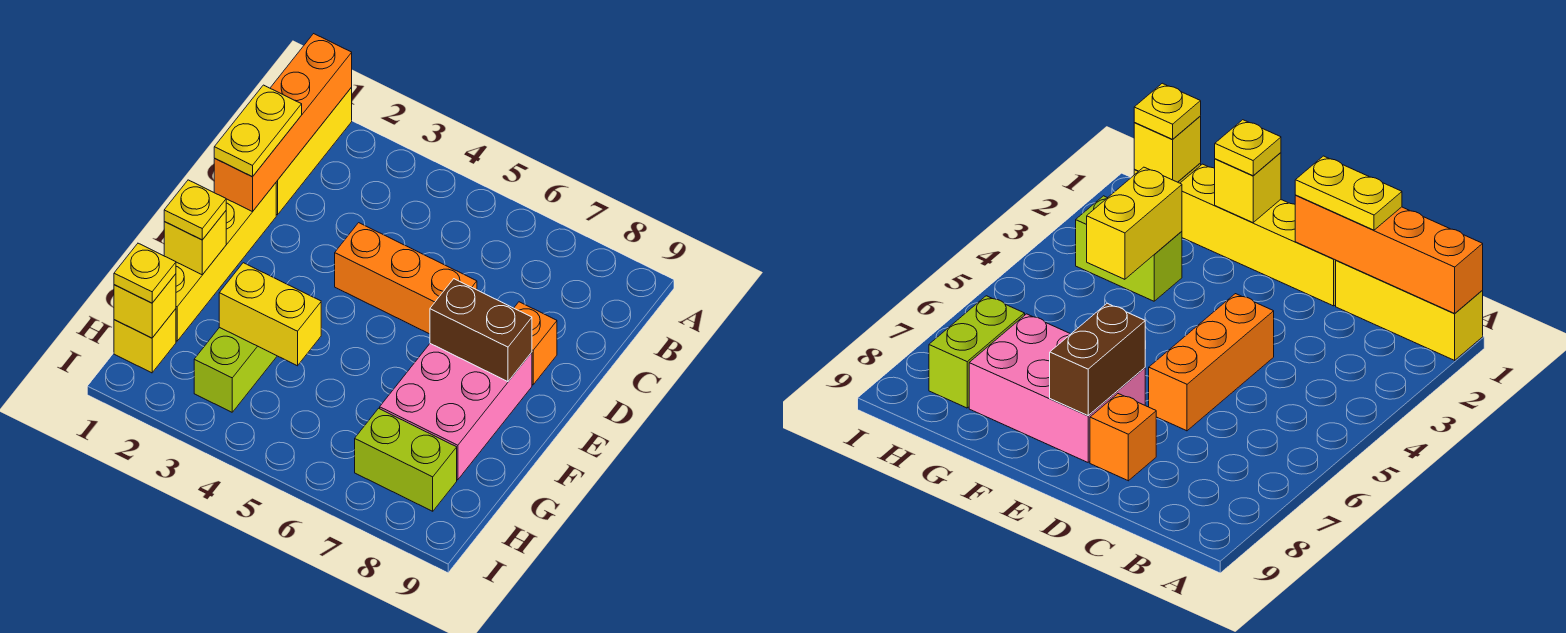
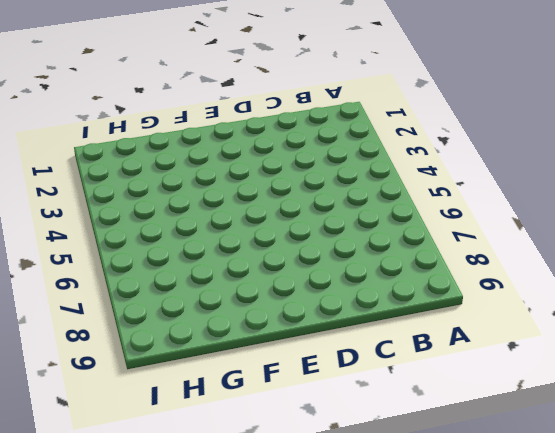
none -> yellow 1x3 brick [276,87,352,215]
none -> yellow 1x4 brick [176,183,276,341]
none -> orange 1x3 brick [335,223,477,334]

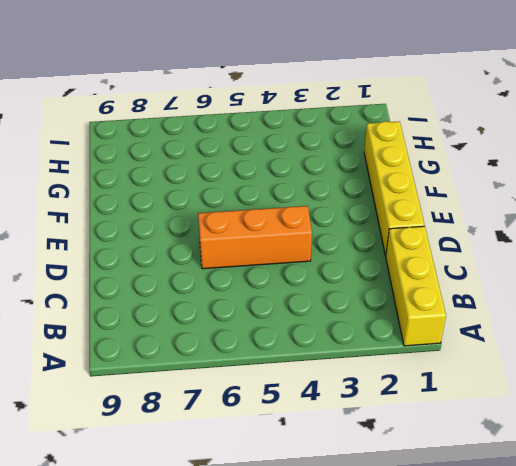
none -> orange 1x1 brick [514,302,557,385]
none -> pink 2x3 brick [380,344,532,480]
none -> lime 1x2 brick [194,327,277,412]

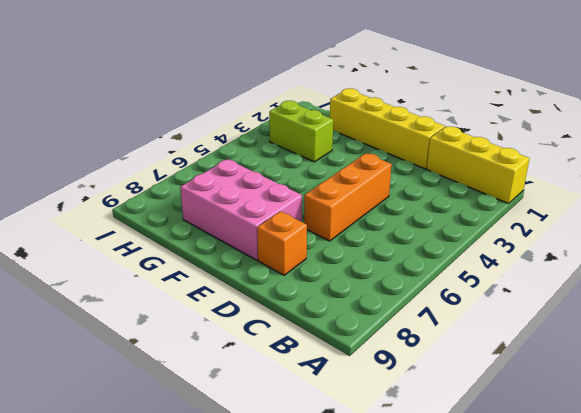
none -> yellow 1x1 brick [114,309,176,373]
none -> lime 1x2 brick [355,408,457,511]
none -> orange 1x4 brick [214,34,352,212]

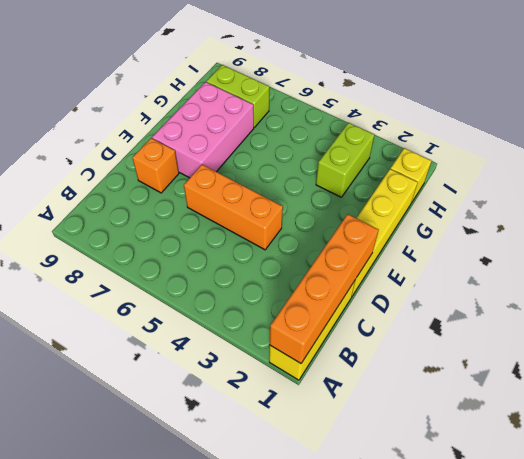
none -> brown 1x2 brick [430,279,532,382]
none -> yellow 1x1 brick [164,211,226,275]
none -> yellow 1x2 brick [219,263,321,366]

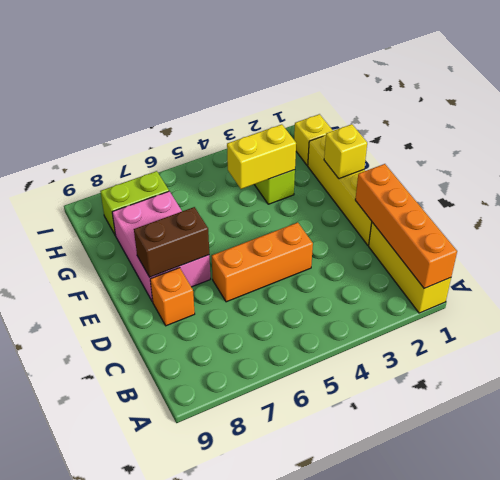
none -> yellow 1x1 brick [114,274,176,338]
none -> yellow 1x2 plate [214,85,302,177]
none -> yellow 1x1 plate [164,180,226,240]

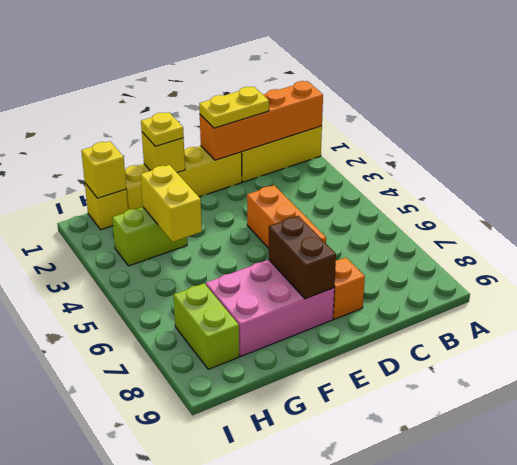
none -> yellow 1x1 plate [114,243,176,303]

